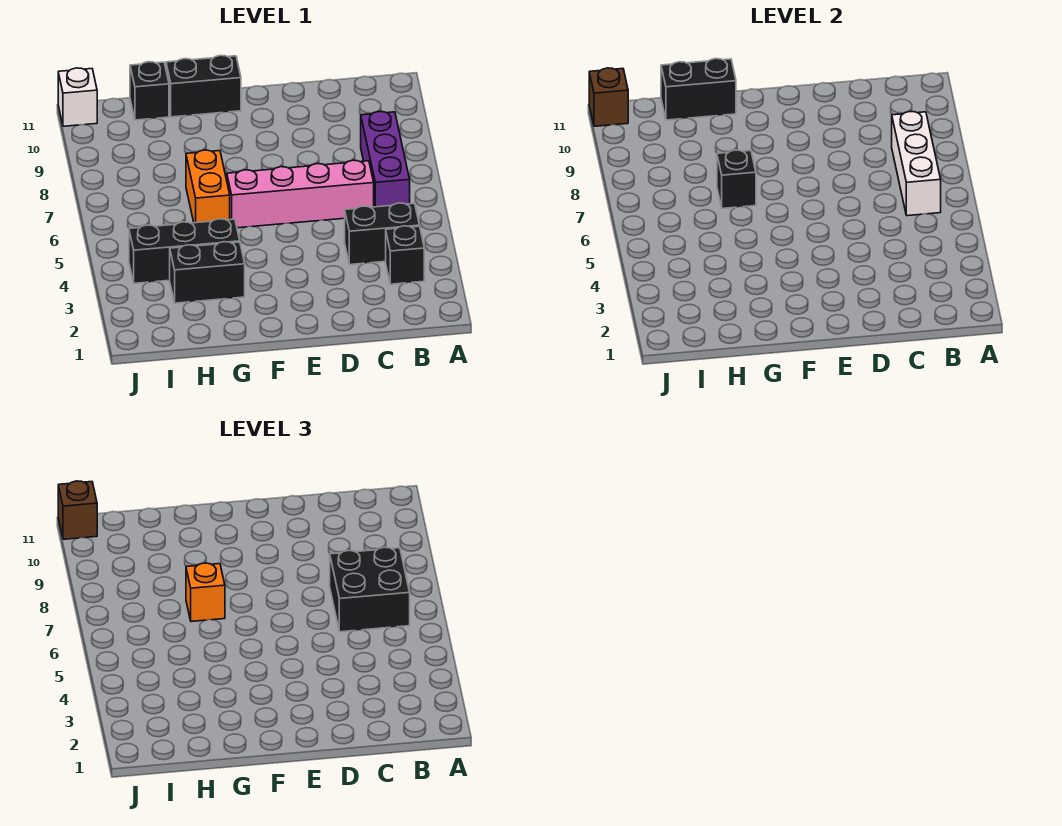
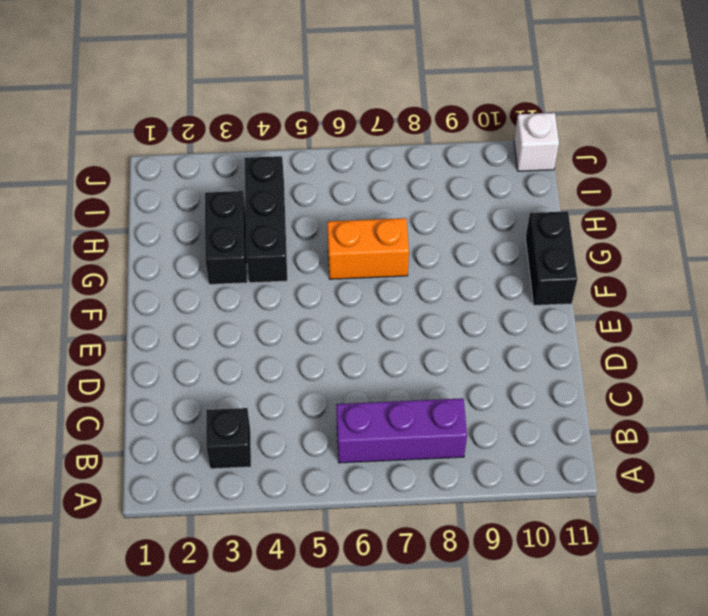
none -> black 1x2 brick [345,203,420,265]
none -> pink 1x4 brick [227,160,374,228]
none -> black 1x1 brick [130,62,169,120]

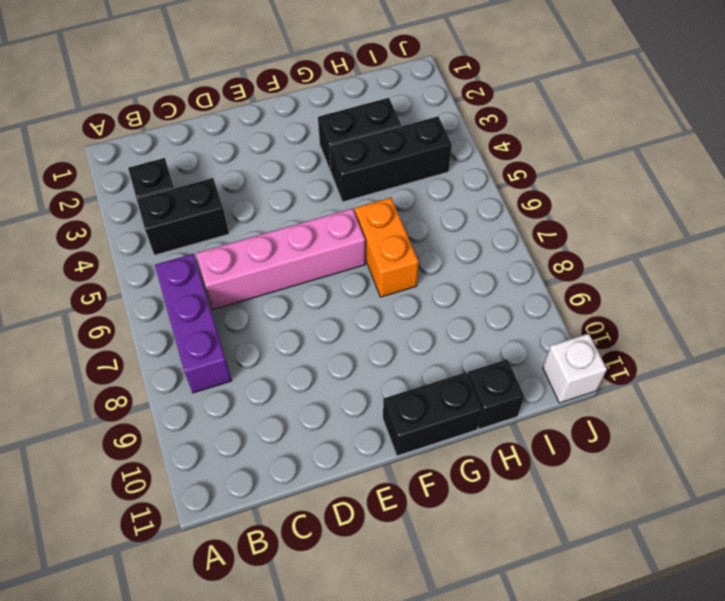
none -> white 1x3 brick [892,112,941,216]
none -> black 1x1 brick [717,150,756,209]
none -> black 1x2 brick [661,59,736,120]

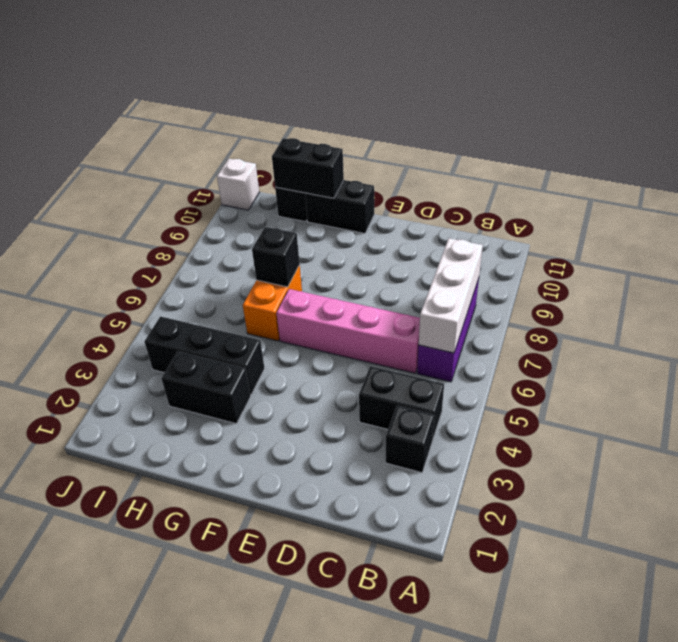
none -> brown 1x1 brick [589,68,628,126]
none -> black 2x2 brick [330,547,410,632]
none -> orange 1x1 brick [186,563,225,622]

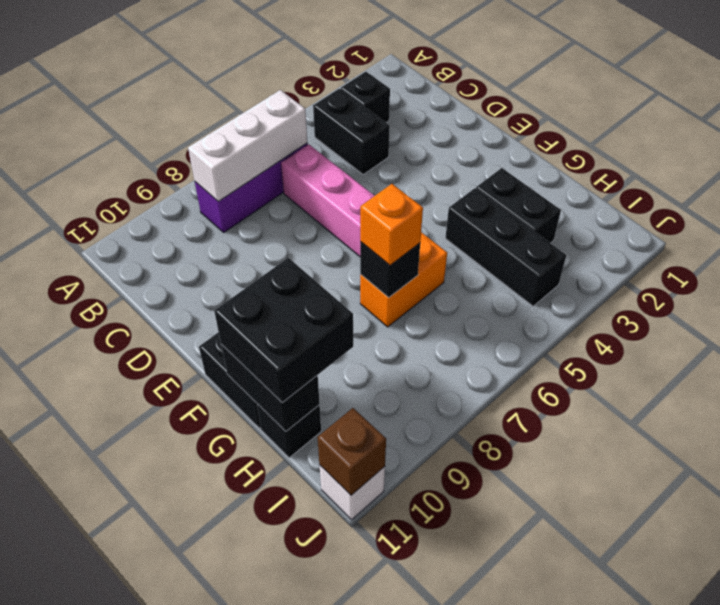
black 2x2 brick [214,258,353,403] -> black 2x2 brick moved to [330,547,410,632]
none -> brown 1x1 brick [58,481,97,539]

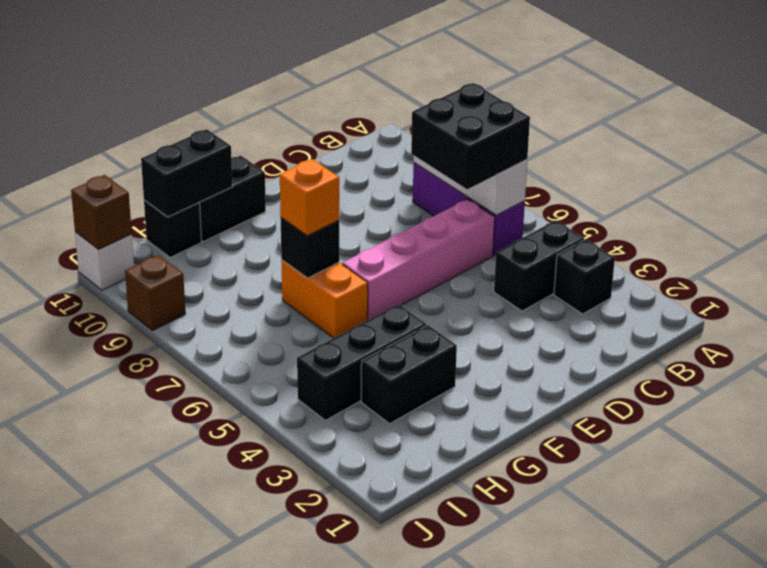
brown 1x1 brick [125,255,185,331] -> brown 1x1 brick moved to [58,481,97,539]

